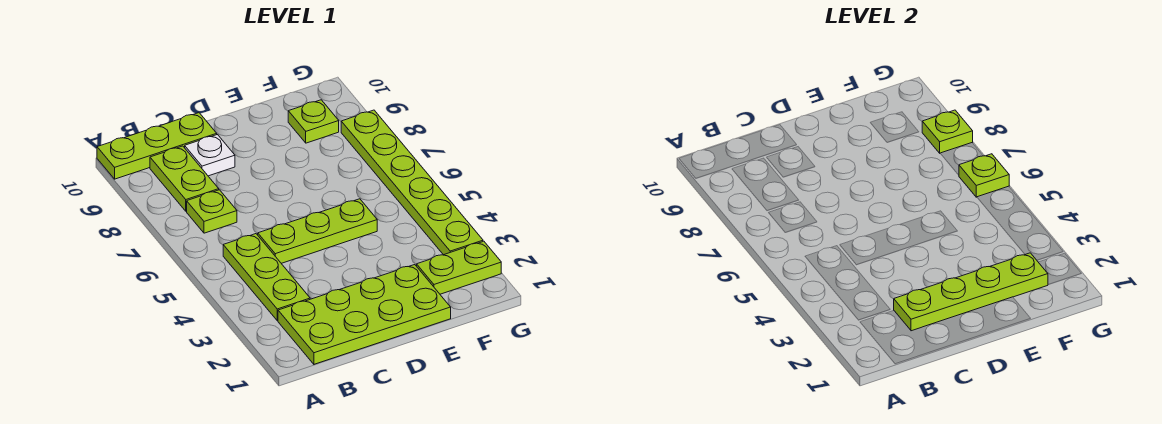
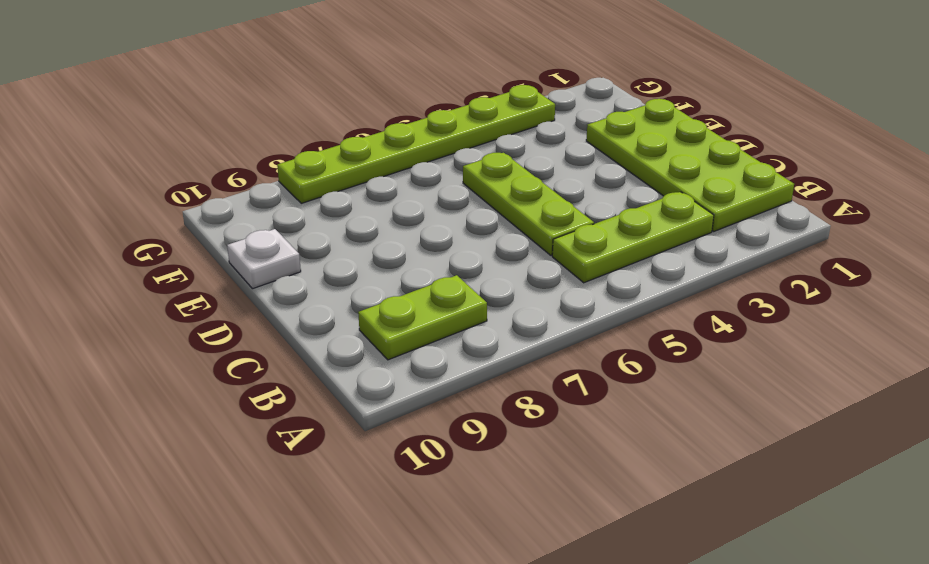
white 1x1 plate [227,229,301,289] -> white 1x1 plate moved to [185,135,235,176]
none -> lime 1x3 plate [97,113,217,179]
none -> lime 1x1 plate [187,190,237,233]
none -> lime 1x2 plate [417,241,501,294]

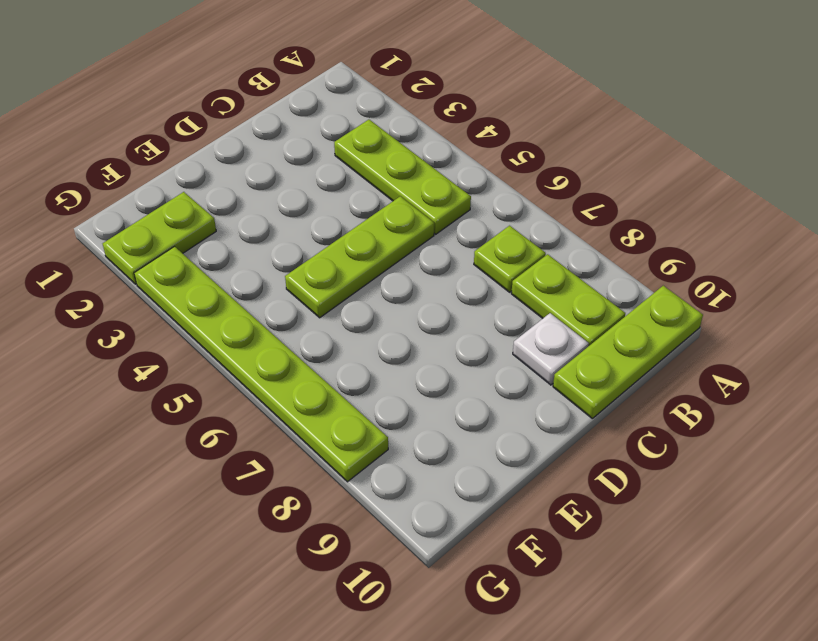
none -> lime 2x4 plate [278,265,451,364]
none -> lime 1x1 plate [288,100,339,143]
none -> lime 1x4 plate [894,253,1048,331]

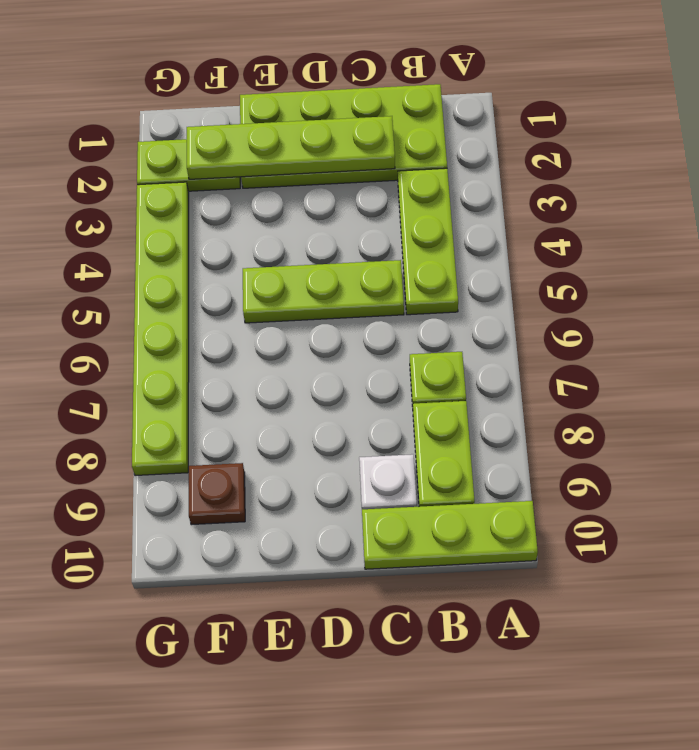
brown 1x1 plate [189,463,245,525] -> lime 1x1 plate [288,100,339,143]
none -> lime 1x1 plate [959,154,1009,197]
none -> lime 1x1 plate [922,110,973,153]

